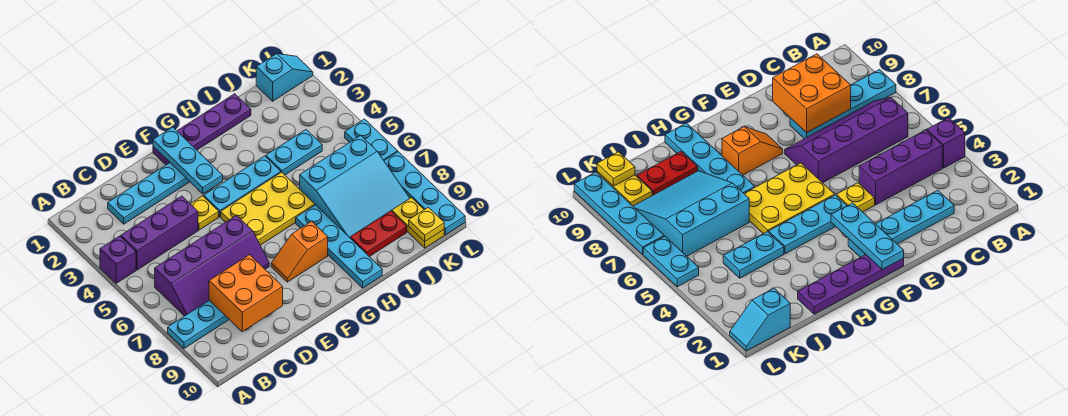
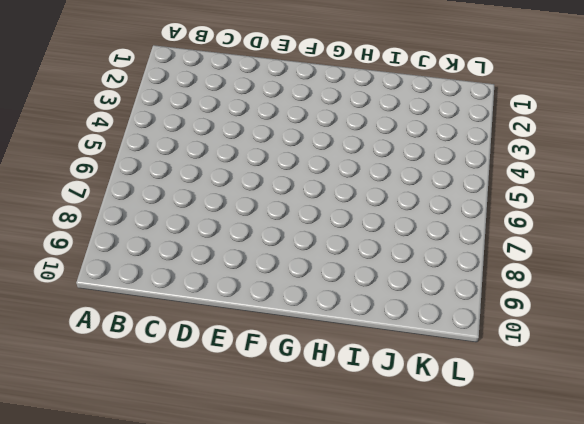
none -> purple 1x1 brick [100,236,136,283]
none -> cyan 1x4 plate [168,300,229,349]
none -> purple 1x3 brick [121,196,198,270]

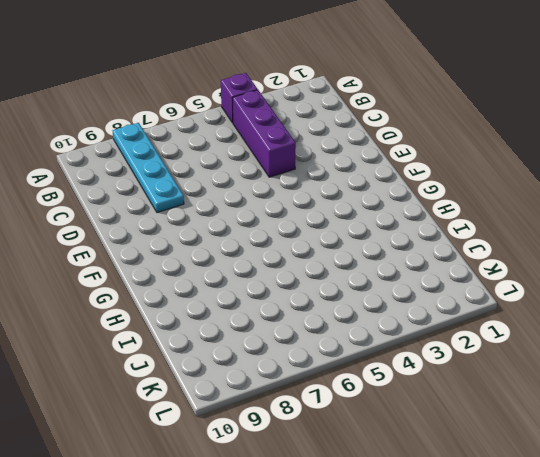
none -> purple 2x4 slope [155,215,269,316]
none -> cyan 1x4 plate [108,163,190,224]
none -> yellow 1x1 plate [190,196,219,230]

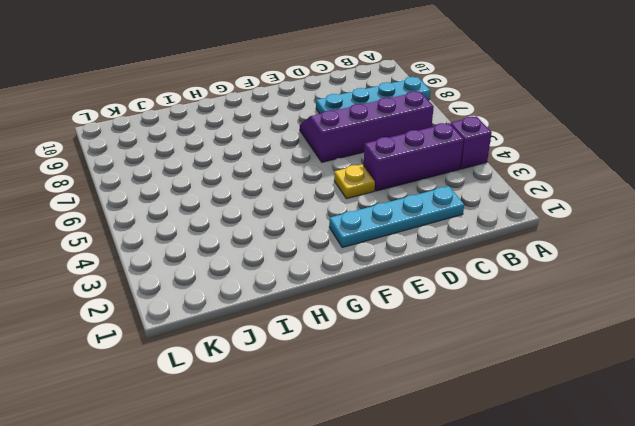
none -> purple 1x4 plate [153,94,251,165]
none -> cyan 1x3 plate [204,156,281,217]
none -> yellow 2x3 plate [221,172,315,245]

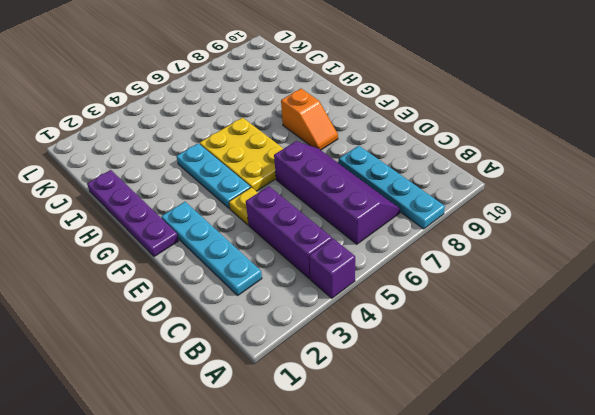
none -> cyan 1x4 plate [296,205,382,288]
none -> cyan 1x2 plate [266,130,322,175]
none -> cyan 3x3 slope [300,135,410,238]

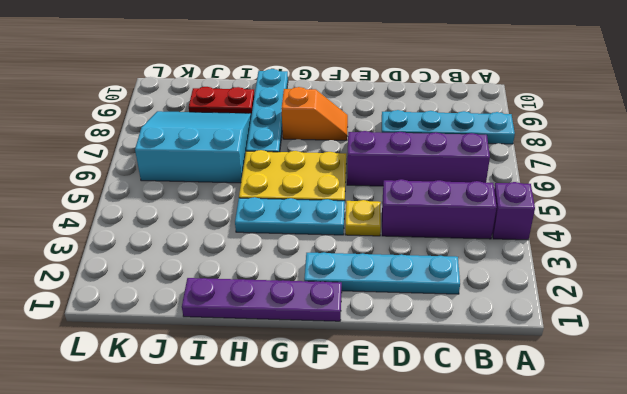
none -> cyan 1x2 plate [266,130,322,175]
none -> cyan 1x2 slope [256,54,313,101]
none -> yellow 1x2 plate [392,198,444,248]

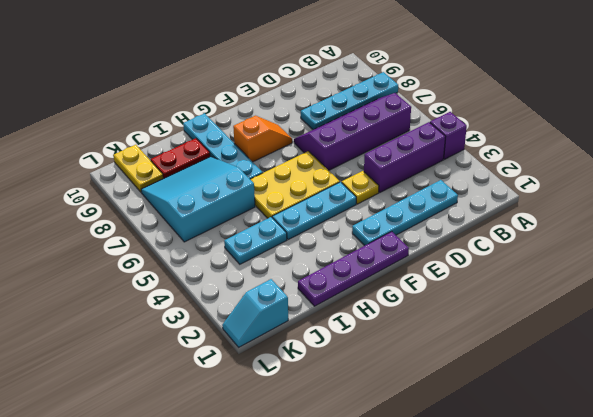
none -> cyan 1x2 plate [345,119,398,160]
none -> cyan 1x4 plate [384,152,465,235]
none -> orange 2x2 brick [209,255,283,332]

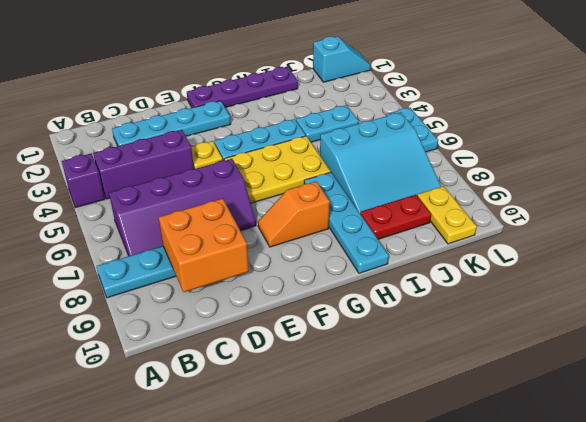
none -> cyan 1x4 plate [384,152,465,235]
none -> cyan 1x3 plate [153,127,223,194]
none -> yellow 1x1 plate [409,207,444,242]

